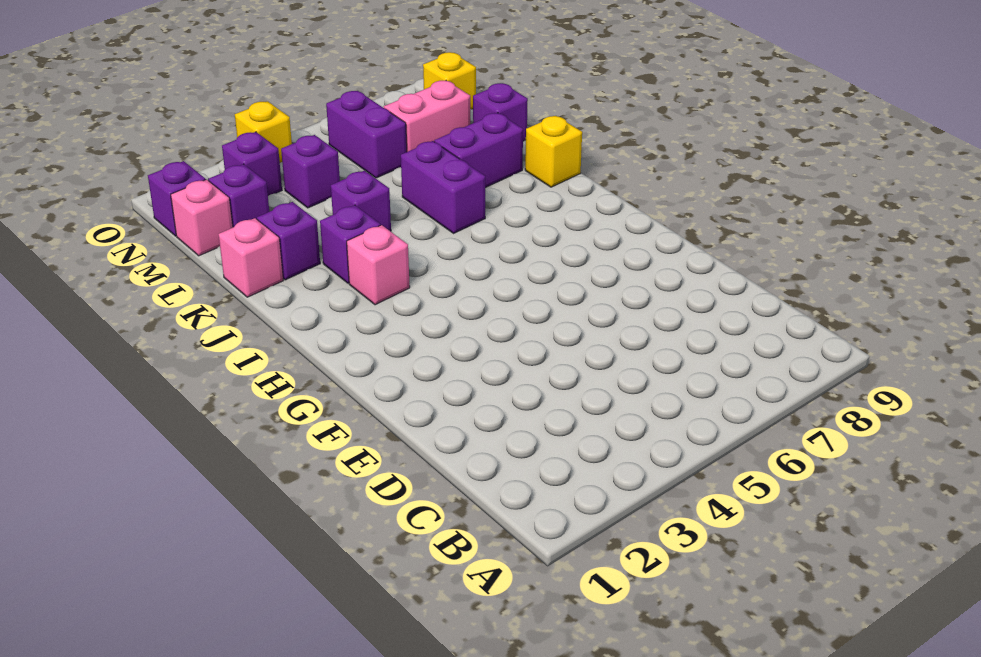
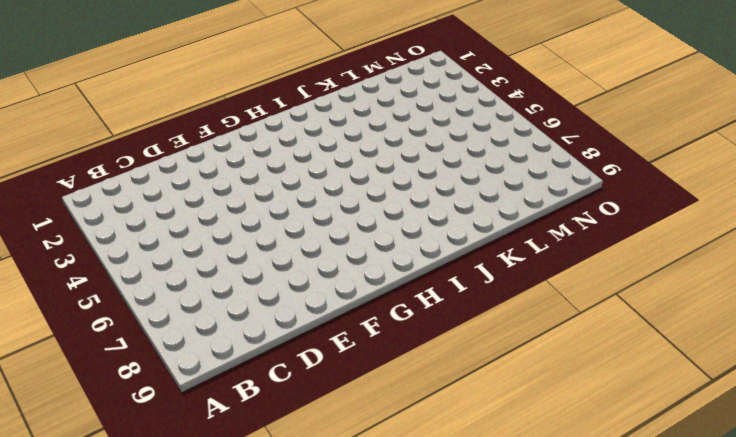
none -> pink 1x1 brick [347,225,410,305]
none -> purple 1x1 brick [320,205,380,283]
none -> purple 1x2 brick [401,141,485,233]

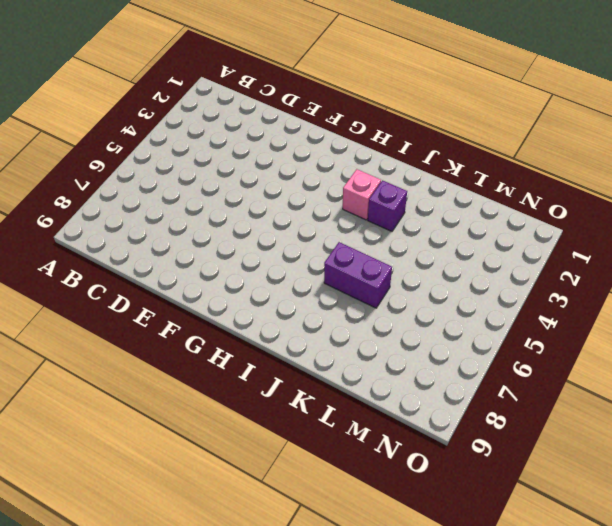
none -> yellow 1x1 brick [525,116,582,187]
none -> pink 1x1 brick [218,218,283,297]
none -> purple 1x1 brick [257,202,320,280]

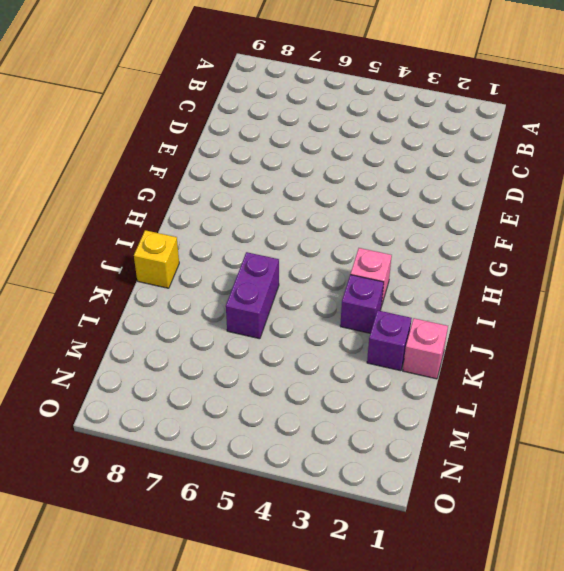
none -> purple 1x1 brick [331,171,391,231]
none -> purple 1x2 brick [434,113,523,188]
none -> purple 1x1 brick [473,83,528,141]

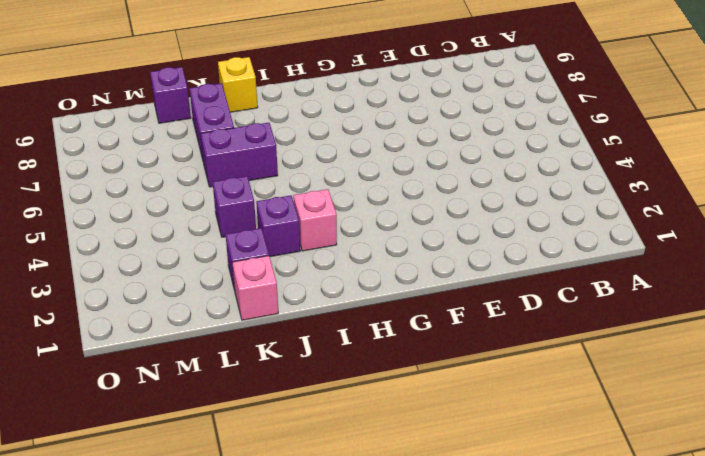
none -> pink 1x1 brick [171,180,233,256]
none -> purple 1x1 brick [208,164,269,227]
none -> purple 1x1 brick [281,135,340,208]

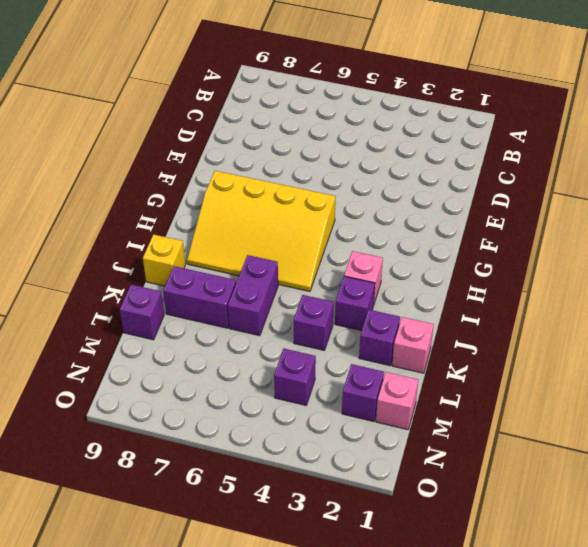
yellow 3x4 slope [187,171,336,291] -> none
none -> purple 1x2 brick [326,91,407,178]
none -> pink 1x2 brick [384,81,470,152]
none -> purple 1x1 brick [148,161,206,236]

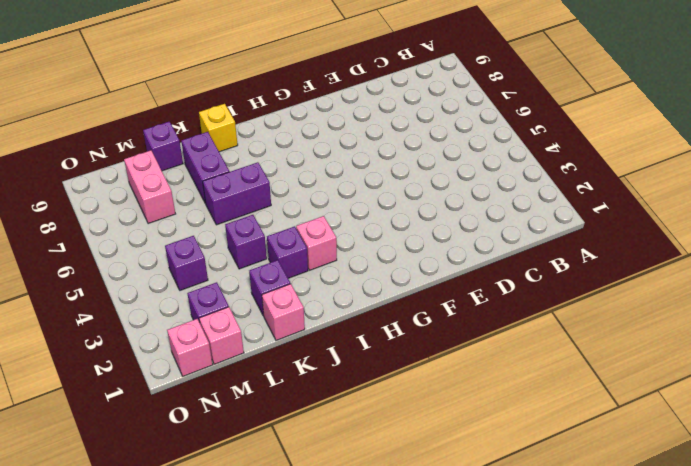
pink 1x1 brick [167,319,213,376] -> purple 1x1 brick [148,161,206,236]
none -> purple 1x2 brick [326,91,407,178]
none -> purple 1x1 brick [222,132,282,196]
none -> yellow 1x1 brick [423,52,476,109]

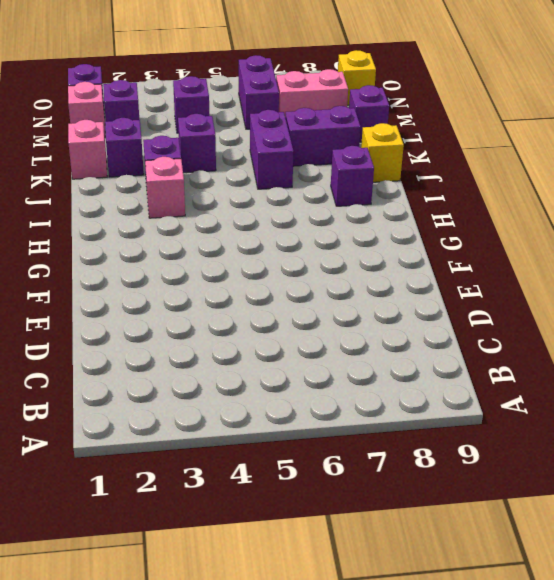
purple 1x1 brick [331,146,374,206] -> purple 1x1 brick moved to [222,132,282,196]
none -> yellow 1x1 brick [235,101,292,163]

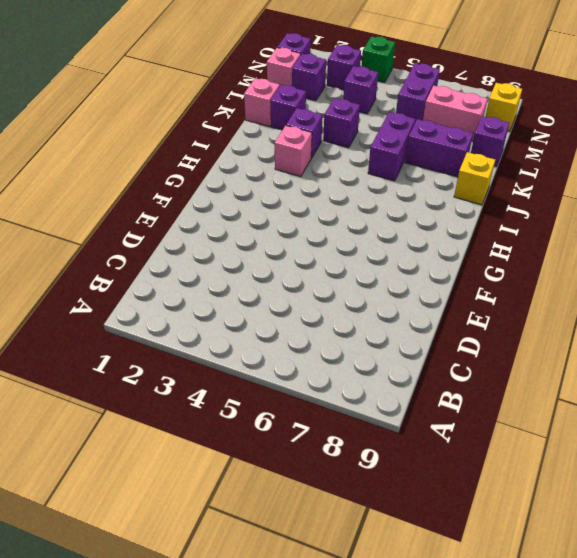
green 1x1 brick [362,36,395,83] -> yellow 1x1 brick [235,101,292,163]

